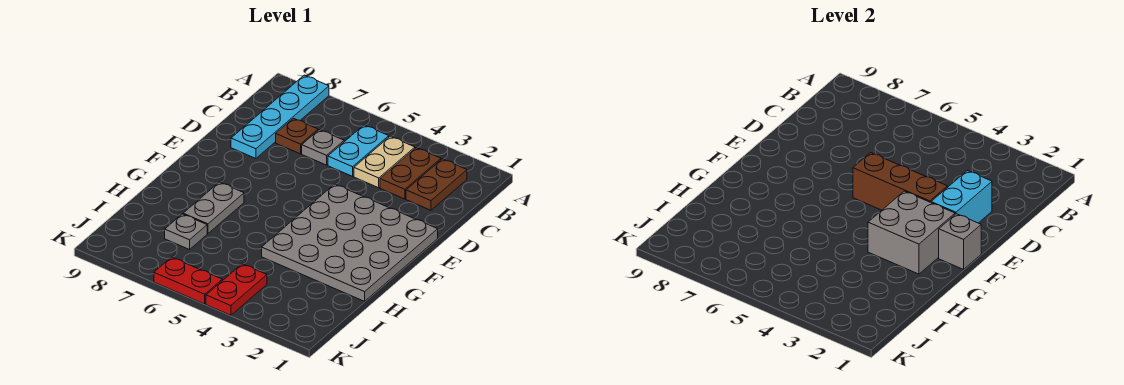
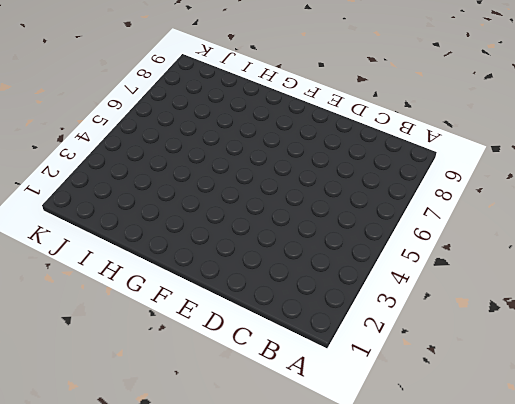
none -> cyan 1x4 plate [231,75,329,158]
none -> brown 1x2 plate [406,159,467,210]
none -> brown 1x2 plate [380,148,441,199]

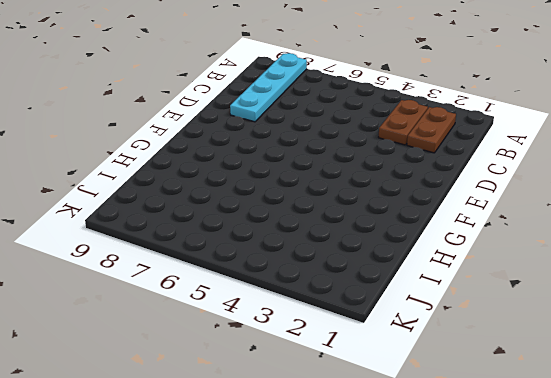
none -> tan 1x2 plate [354,136,415,188]
none -> cyan 1x2 plate [328,125,389,176]
none -> grey 1x1 plate [302,130,344,165]

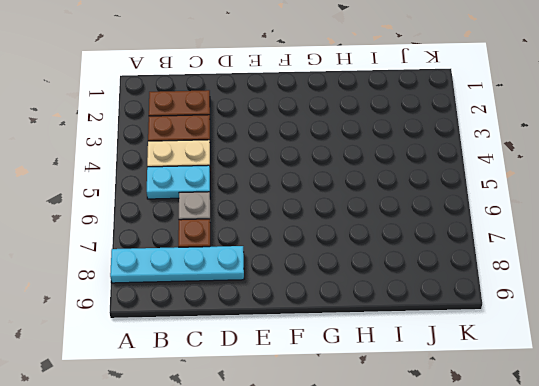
none -> grey 4x4 plate [262,184,438,301]
none -> grey 1x2 plate [183,182,244,234]
none -> grey 1x1 plate [165,214,207,250]

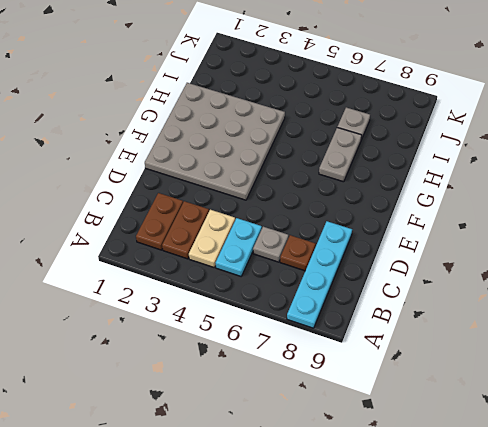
none -> red 1x2 plate [206,264,267,315]
none -> red 1x2 plate [154,257,222,304]
none -> cyan 1x2 brick [931,171,992,223]

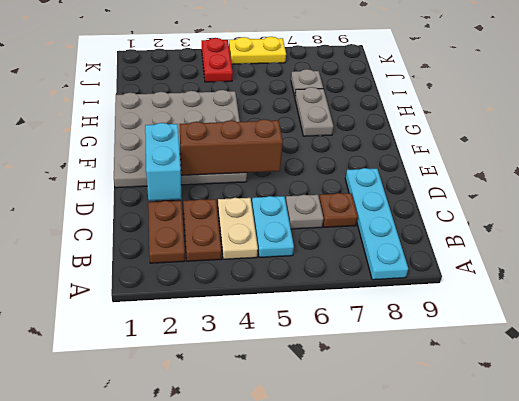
yellow 1x2 plate [229,37,286,64] -> red 1x2 plate [154,257,222,304]
none -> grey 1x1 brick [939,214,981,269]
none -> grey 2x2 brick [868,191,955,274]

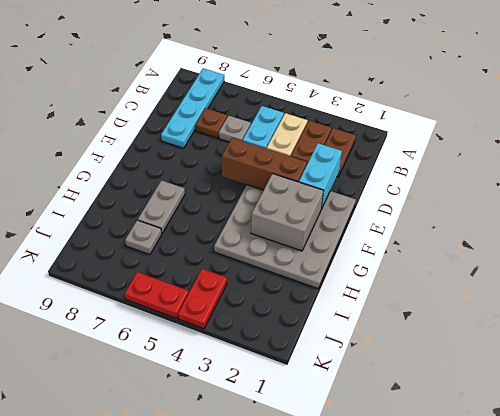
none -> grey 1x1 brick [939,214,981,269]

